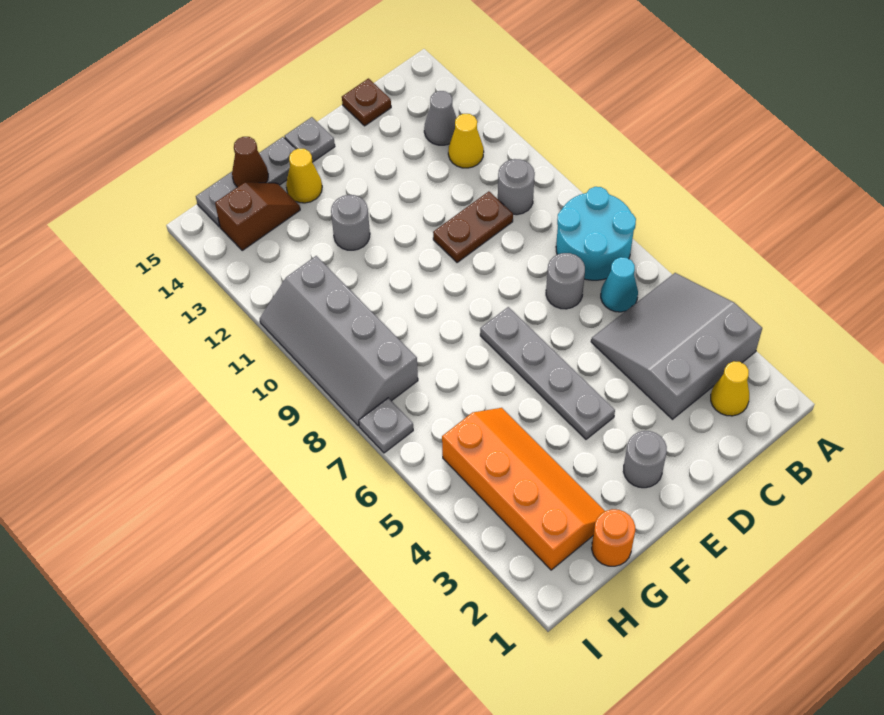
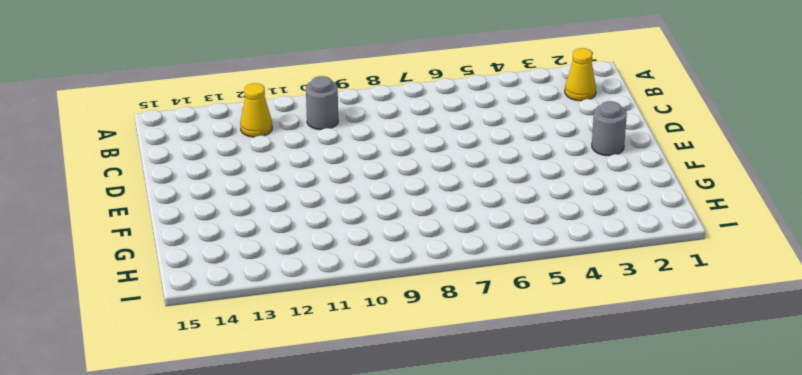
none -> grey 3x3 slope [591,273,762,419]
none -> cyan 2x2 round brick [556,187,636,280]
none -> cyan 1x1 cone [601,257,638,312]

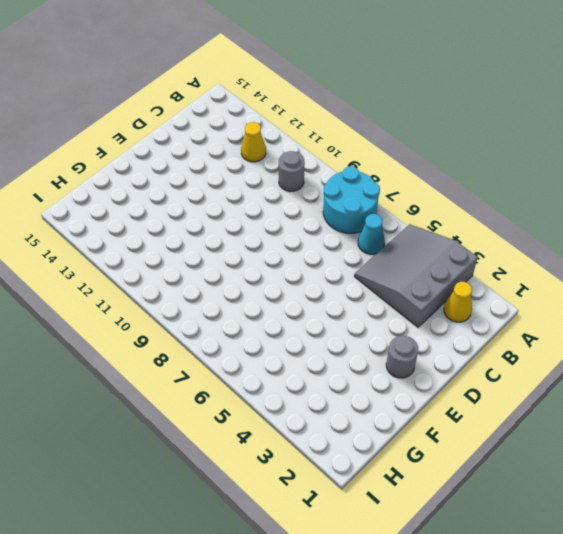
none -> grey 1x1 cone [424,91,457,145]
none -> grey 1x1 round brick [546,253,585,309]
none -> brown 1x2 plate [433,191,513,263]

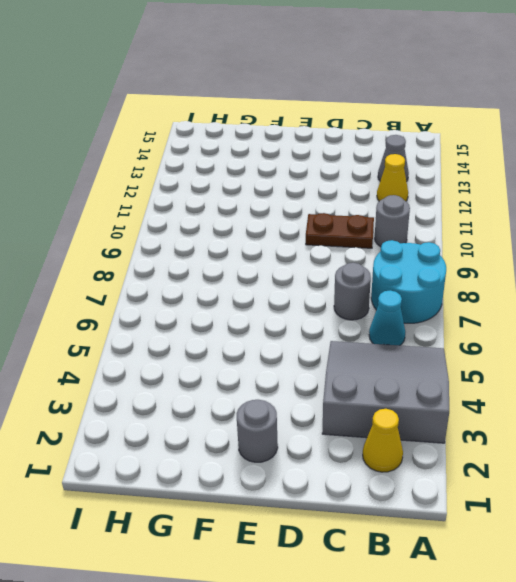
none -> brown 1x1 plate [342,78,391,126]
none -> grey 1x4 plate [480,307,615,439]
none -> grey 1x1 plate [285,117,335,162]

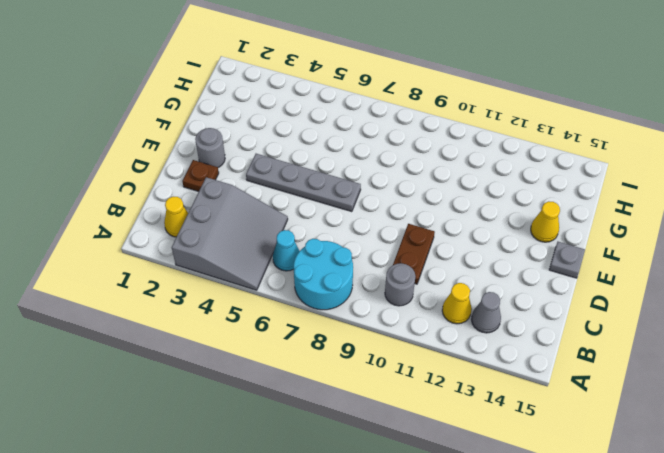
brown 1x1 plate [182,160,219,192] -> brown 1x1 plate moved to [342,78,391,126]
none -> grey 1x1 round brick [546,253,585,309]
none -> grey 1x1 round brick [331,195,370,250]
none -> grey 1x3 plate [196,137,296,227]

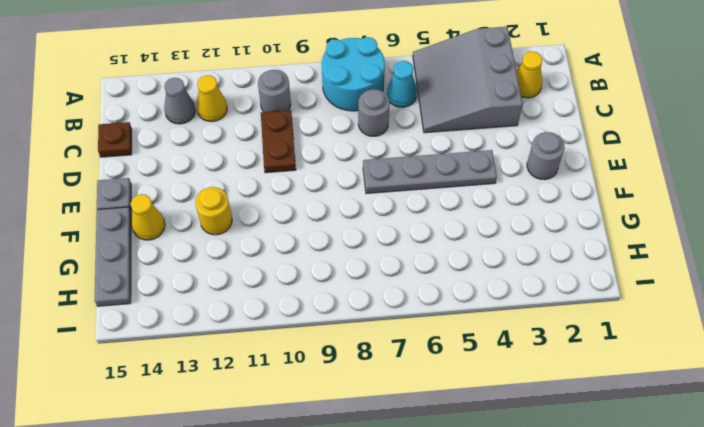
yellow 1x1 round brick [195,187,232,235] -> grey 1x1 round brick [331,195,370,250]
none -> orange 1x1 round brick [592,509,635,566]
none -> orange 2x4 slope [442,408,605,570]
none -> brown 1x2 slope [215,182,300,250]

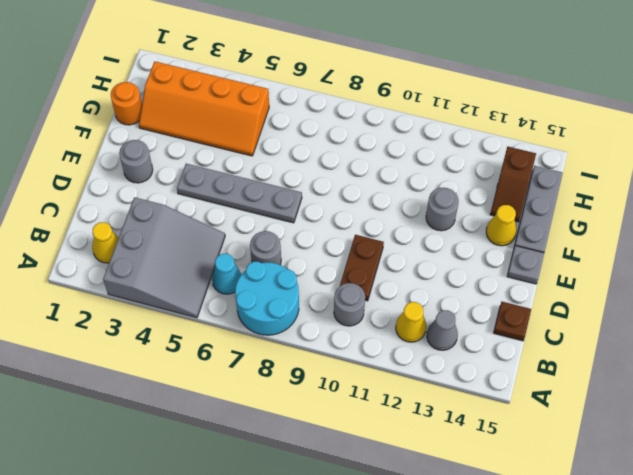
none -> grey 2x4 slope [260,256,418,426]
none -> grey 1x1 plate [359,398,413,453]
none -> brown 1x1 cone [232,137,268,187]

